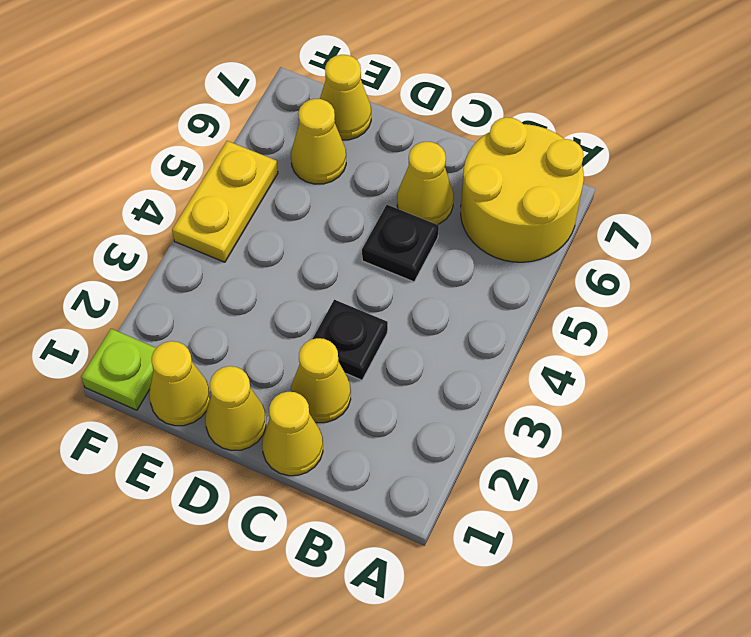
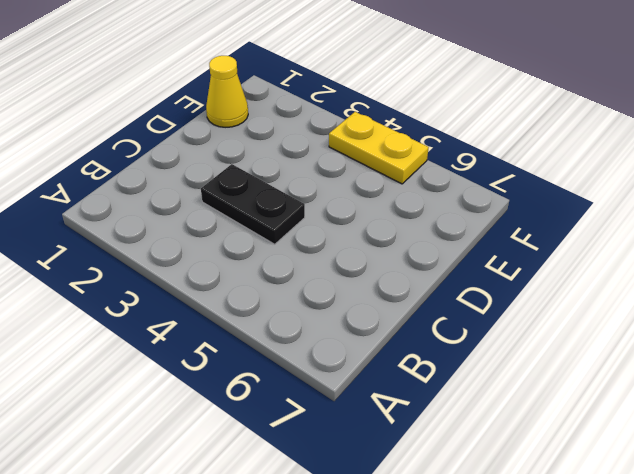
black 1x2 plate [201,164,305,244] -> black 1x1 plate [313,300,388,380]
none -> yellow 2x2 round brick [461,117,584,262]
none -> yellow 1x1 cone [262,392,323,476]
none -> yellow 1x1 cone [291,338,351,423]

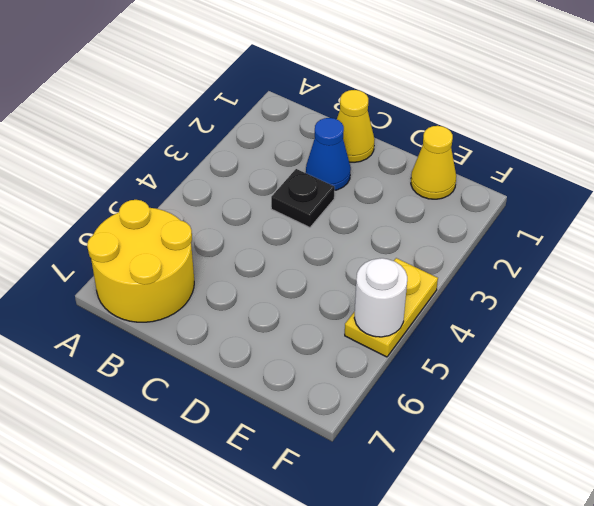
blue 1x1 cone [306,118,351,190] -> yellow 1x1 cone [291,338,351,423]
white 1x1 round brick [354,258,407,337] -> none
none -> black 1x1 plate [362,205,439,282]
none -> yellow 1x1 cone [397,142,454,225]
none -> yellow 1x1 cone [205,366,266,451]

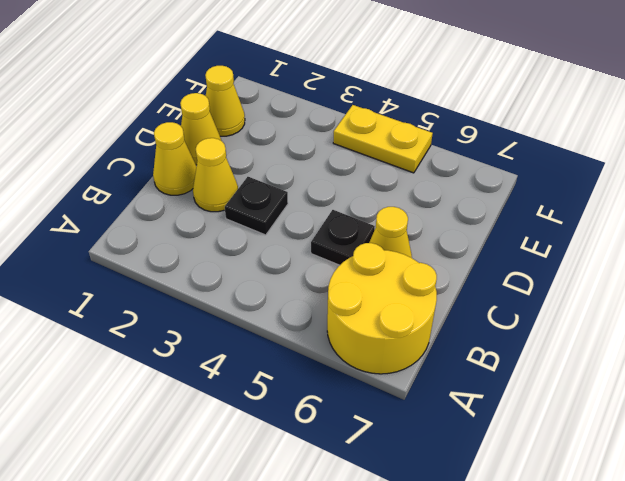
none -> yellow 1x1 cone [291,99,346,184]
none -> yellow 1x1 cone [320,55,371,140]
none -> lime 1x1 plate [81,329,156,410]

